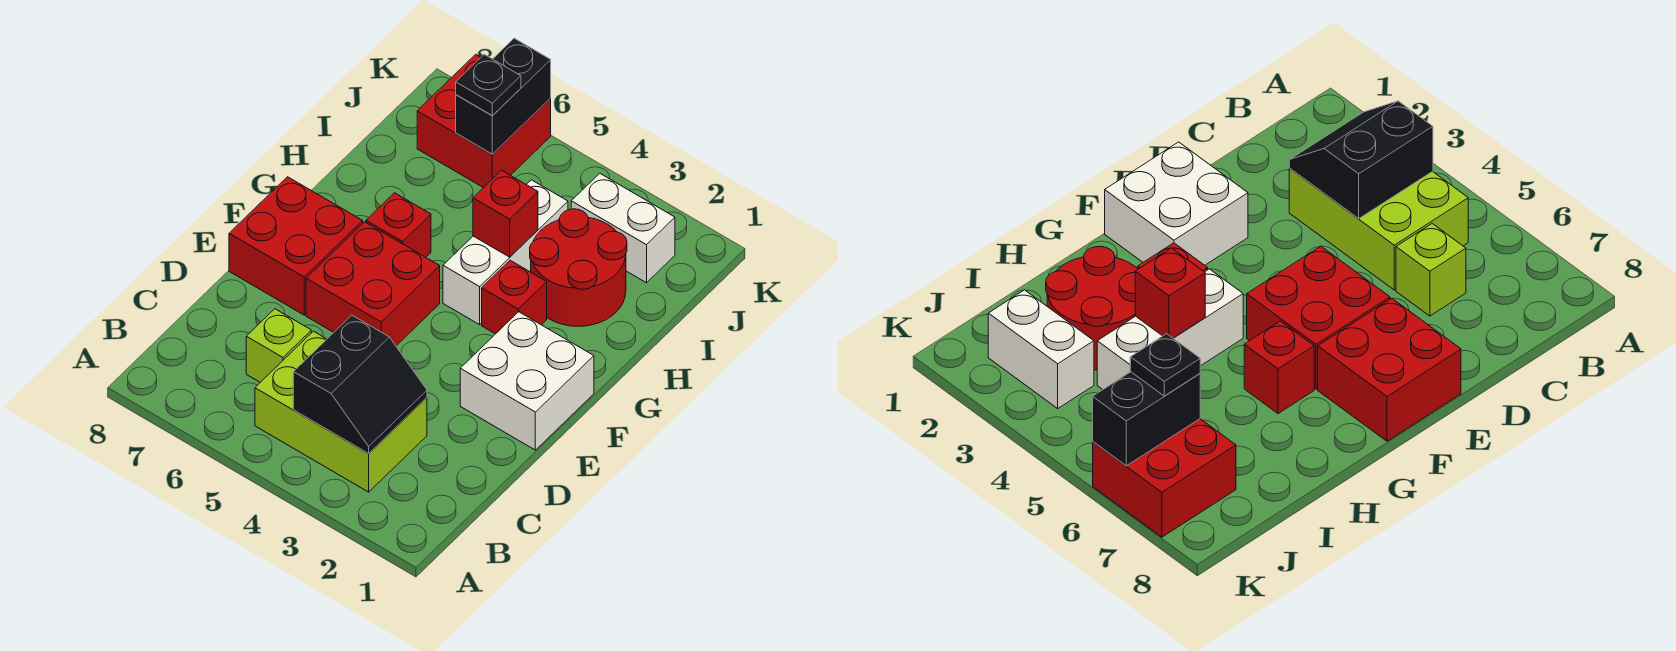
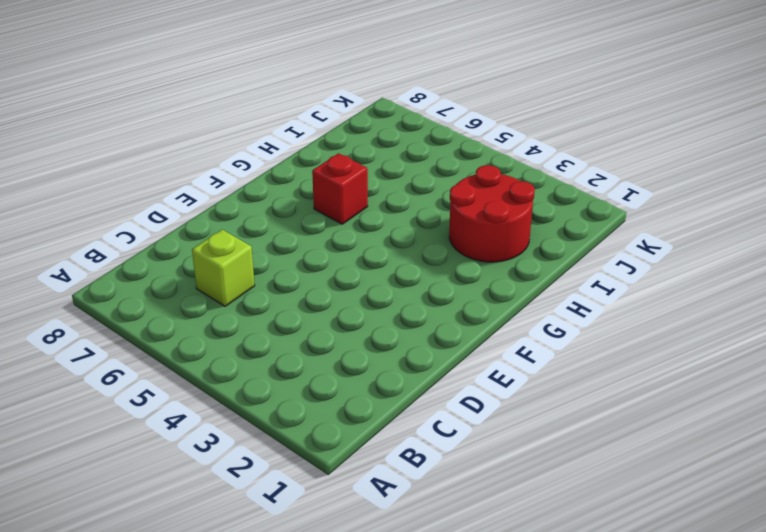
none -> lime 2x3 brick [255,331,427,492]
none -> white 2x2 brick [460,312,594,450]
none -> red 2x2 brick [306,222,440,346]

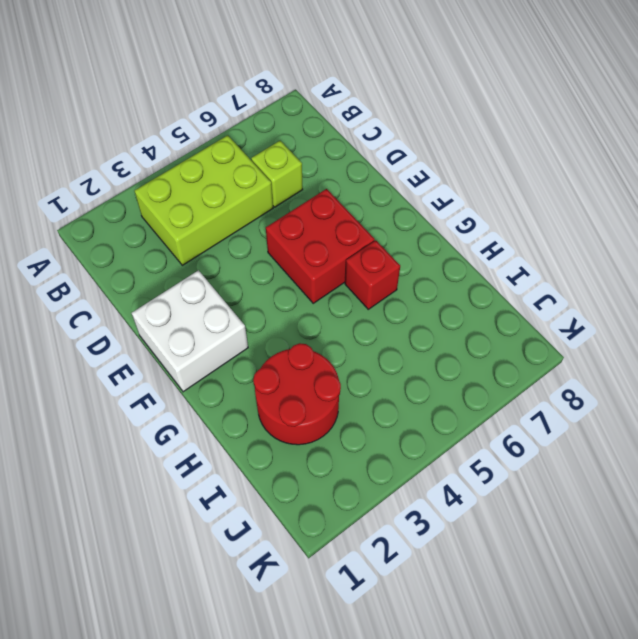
none -> red 2x2 brick [229,177,363,315]
none -> red 1x1 brick [482,260,547,334]
none -> white 1x3 brick [443,180,568,325]

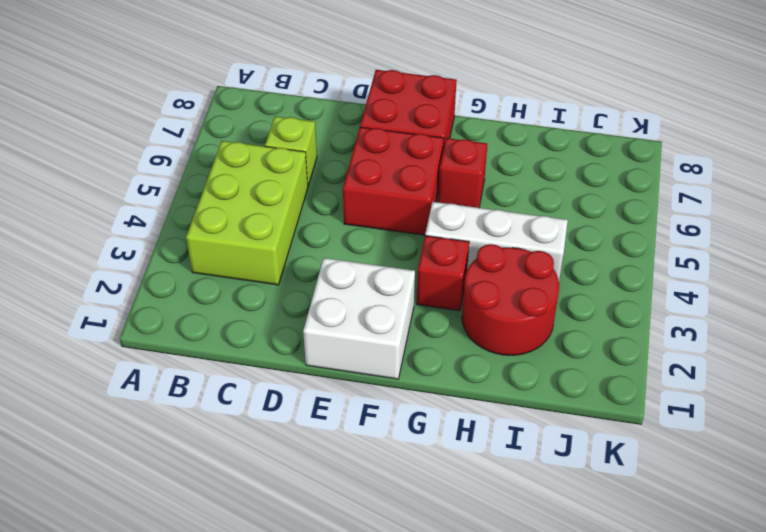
none -> white 1x2 brick [571,174,675,283]
none -> red 2x2 brick [417,54,551,188]
none -> black 2x2 slope [293,315,427,454]

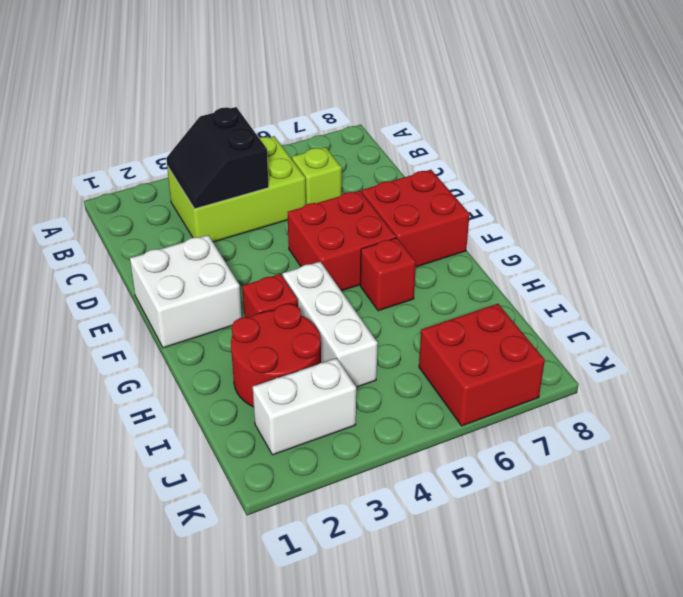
none -> red 1x1 brick [473,170,538,257]
none -> black 1x2 brick [456,38,551,154]
none -> black 1x1 plate [456,54,521,116]

